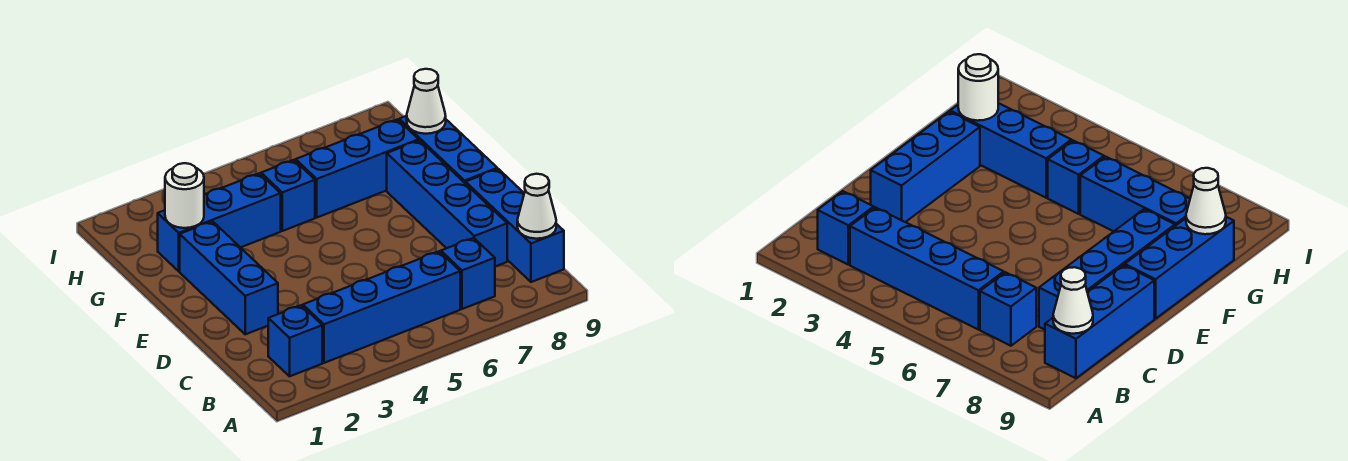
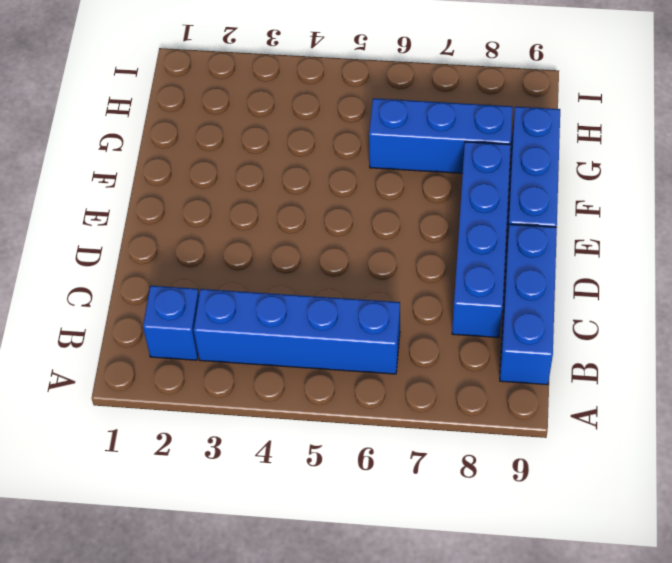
none -> blue 1x1 brick [441,238,495,309]
none -> blue 1x3 brick [180,221,278,334]
none -> blue 1x3 brick [158,173,281,271]

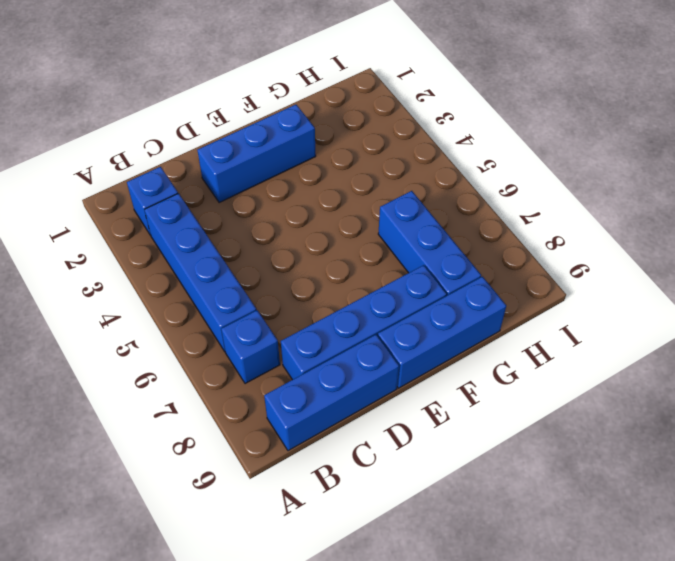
none -> blue 1x3 brick [158,173,281,271]
none -> blue 1x1 brick [261,160,315,231]
none -> white 1x1 cone [517,174,556,239]

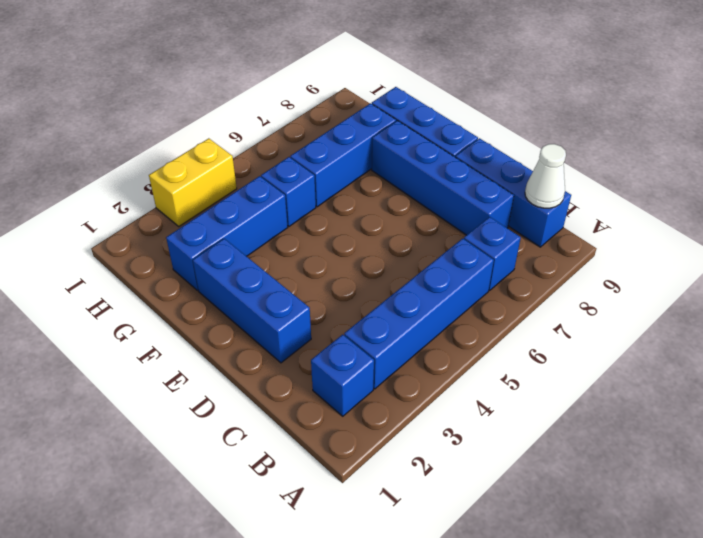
yellow 1x2 brick [149,138,237,226] -> none
none -> white 1x1 round brick [165,163,204,228]
none -> white 1x1 cone [407,69,446,134]

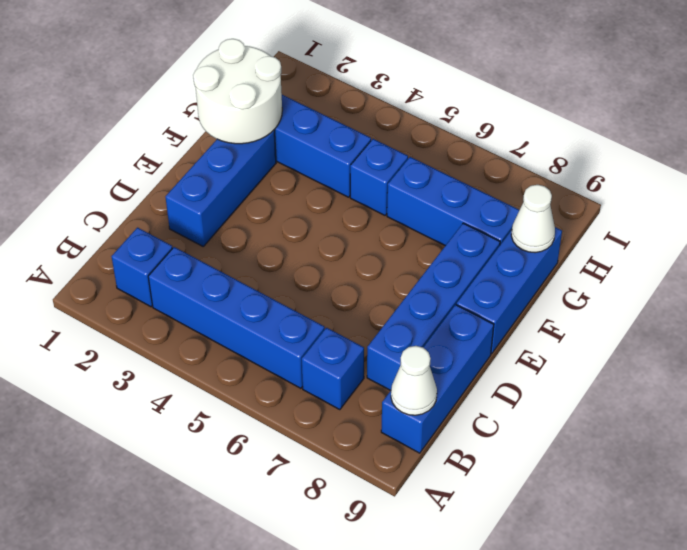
white 2x2 round brick [193,39,282,144] -> white 1x1 round brick [165,163,204,228]

